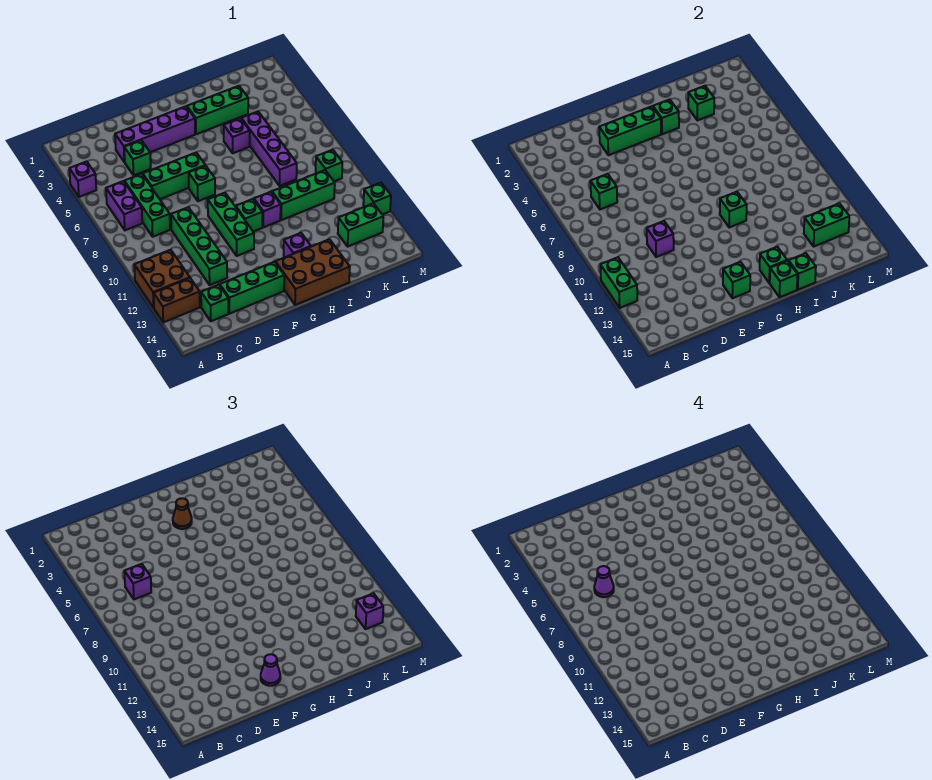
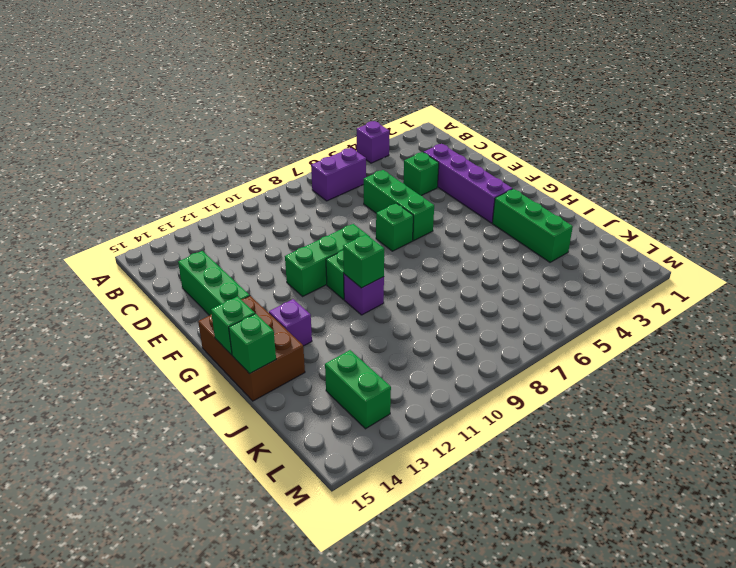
none -> brown 2x2 brick [134,250,190,308]
none -> brown 1x2 brick [154,278,200,322]
none -> green 1x3 brick [124,174,170,237]
none -> green 1x1 brick [201,285,228,321]

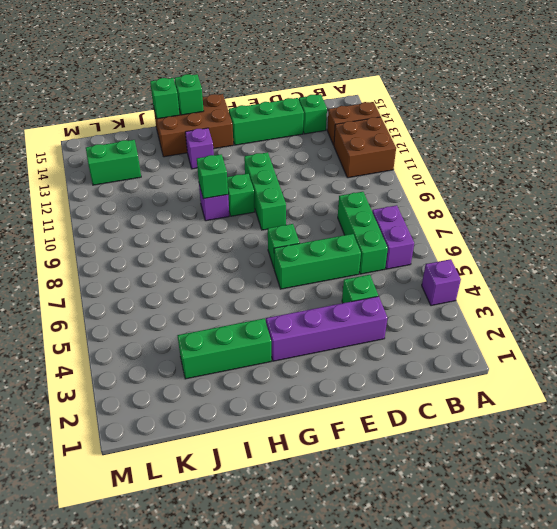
none -> green 1x4 brick [171,207,227,285]
none -> purple 1x1 brick [224,118,250,153]
none -> green 1x3 brick [272,170,335,220]
none -> purple 1x4 brick [241,112,297,186]

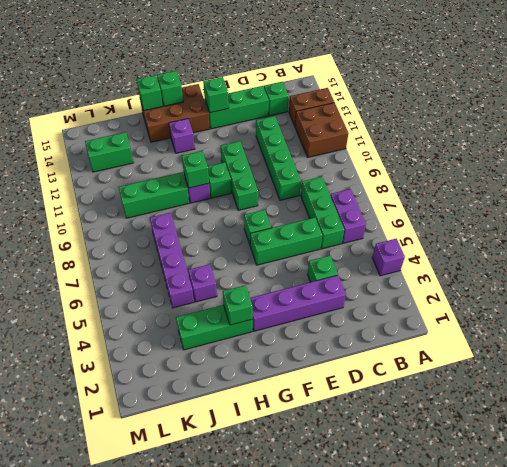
none -> green 1x1 brick [316,150,342,181]
none -> green 1x1 brick [363,183,391,215]
none -> green 1x2 brick [600,257,637,308]
none -> green 1x1 brick [590,174,617,209]

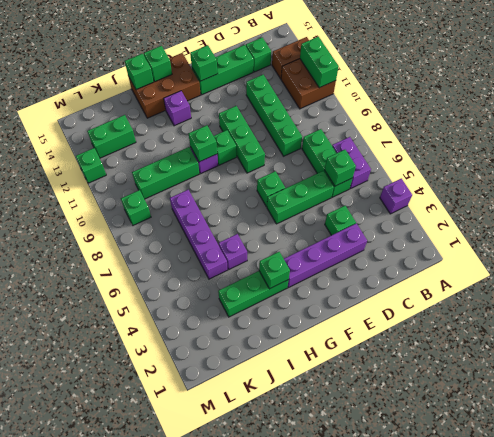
none -> purple 1x1 brick [647,221,674,257]
none -> green 1x3 brick [599,106,661,155]
none -> green 1x1 brick [760,247,787,283]
none -> green 1x1 brick [688,86,714,120]

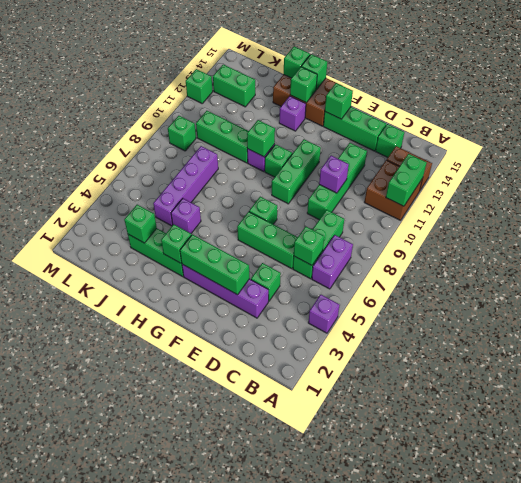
none -> green 1x2 brick [804,203,849,246]
none -> purple 1x1 brick [124,564,151,599]
none -> purple 1x1 cone [261,654,280,686]
none -> brown 1x1 cone [173,498,192,529]

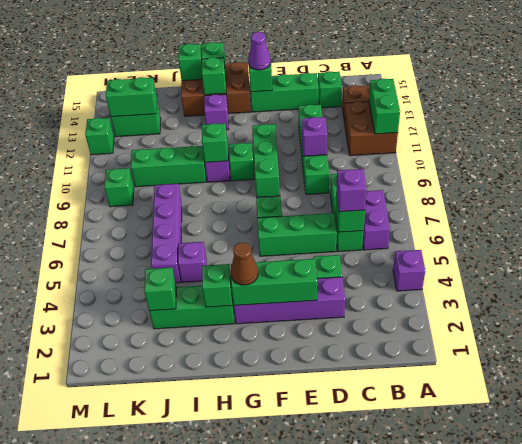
none -> purple 1x1 brick [356,593,383,629]
none -> purple 1x1 cone [594,566,614,597]

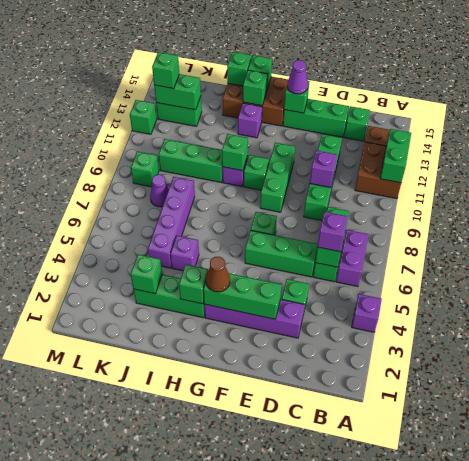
purple 1x1 cone [150,175,169,207] -> purple 1x1 cone moved to [594,566,614,597]
green 1x1 brick [152,52,179,89] -> purple 1x1 brick [356,593,383,629]

